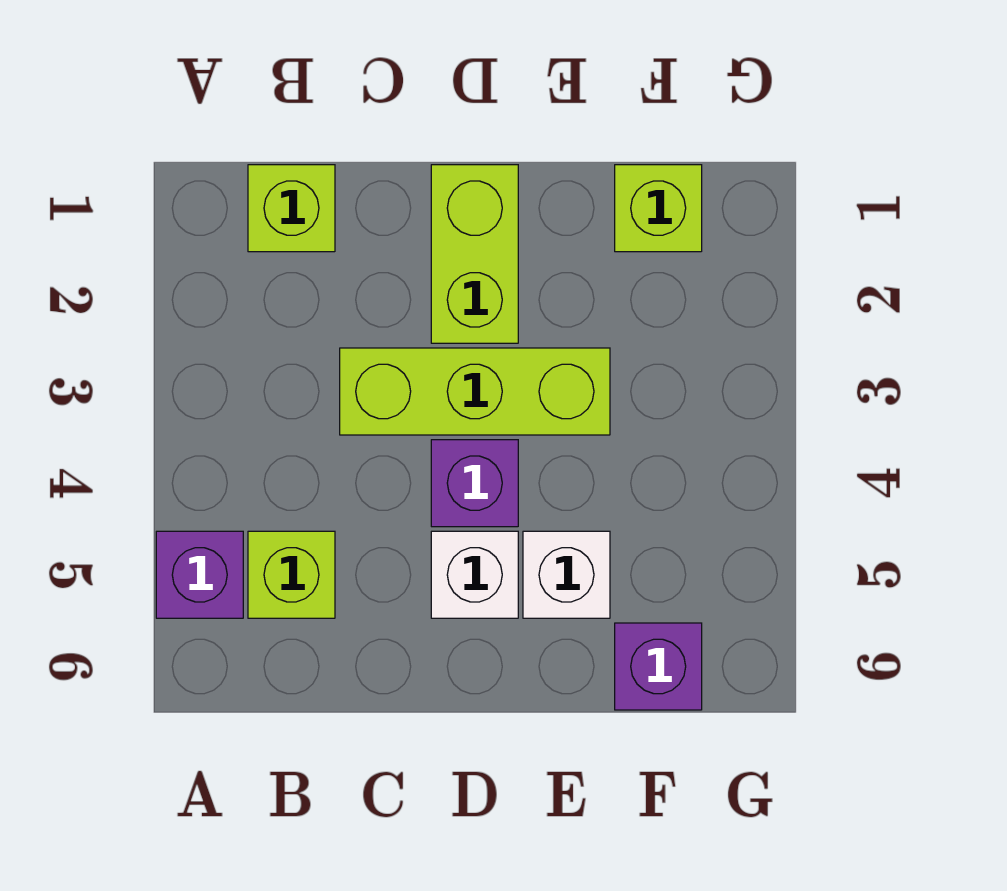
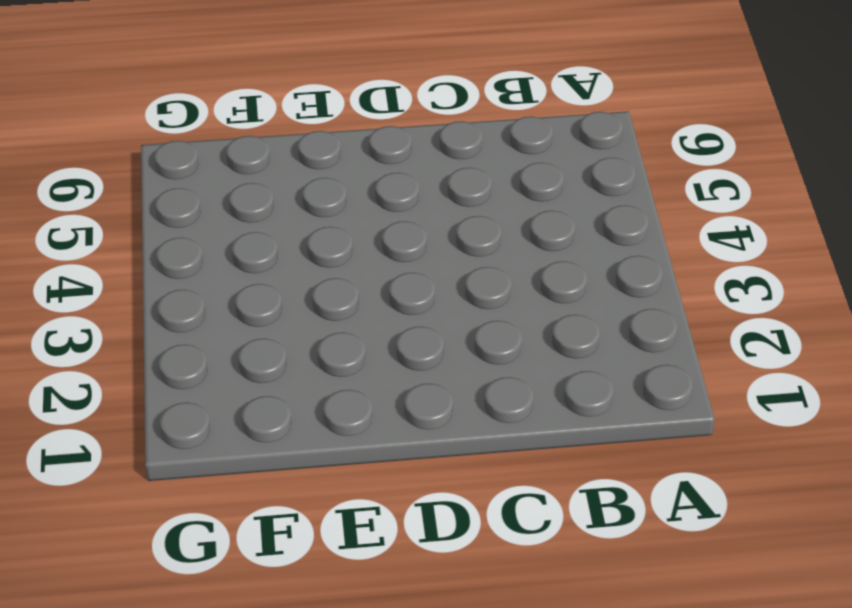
none -> purple 1x1 brick [156,531,243,618]
none -> lime 1x1 brick [248,165,335,252]

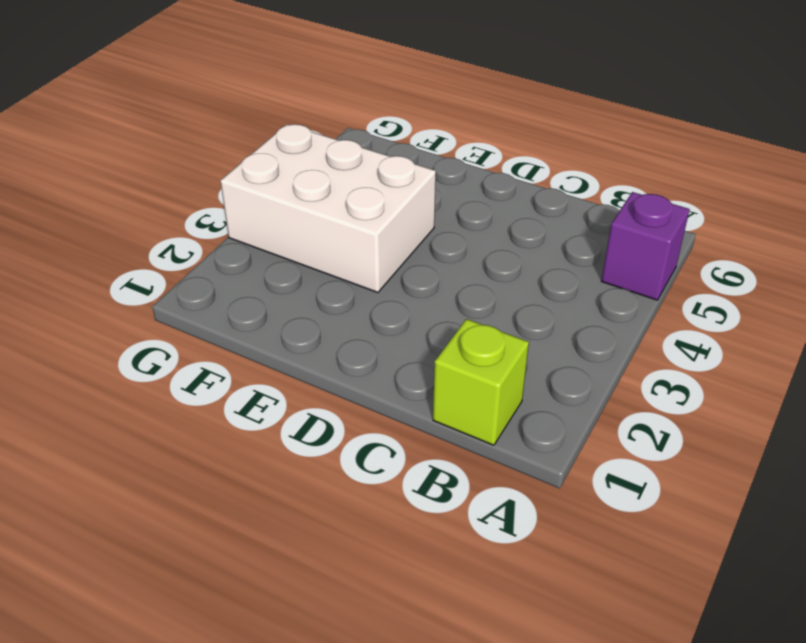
white 2x3 brick [221,124,436,293] -> lime 1x3 brick [340,348,610,435]
none -> lime 1x1 brick [248,531,335,618]
none -> lime 1x2 brick [431,165,518,343]

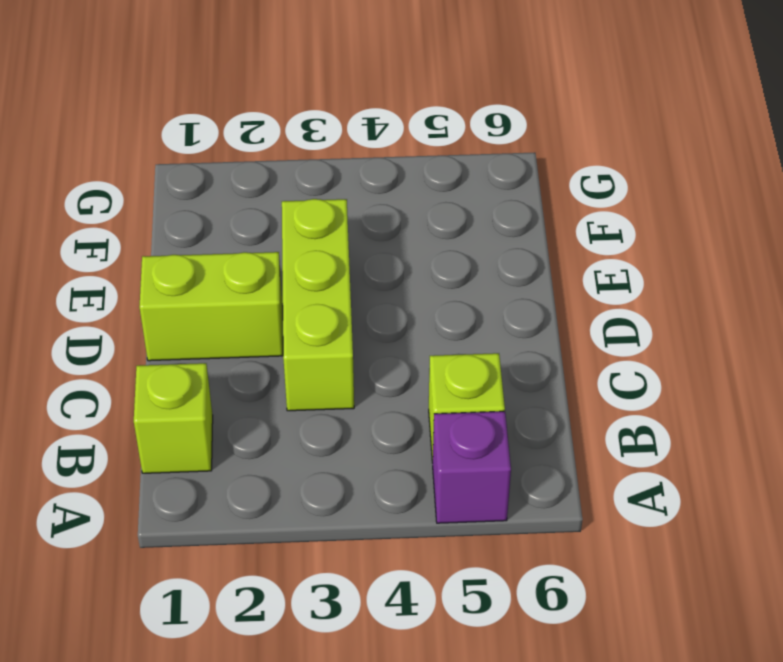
none -> purple 1x1 brick [431,440,518,527]
none -> white 1x1 brick [431,531,518,618]

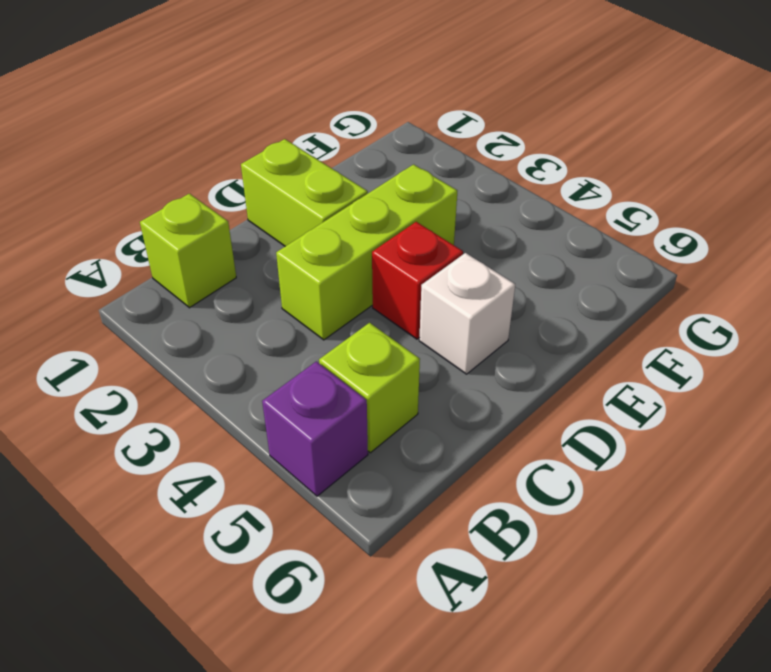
red 1x1 brick [372,222,463,339] -> purple 1x1 brick [431,440,518,527]
none -> white 1x1 brick [523,531,610,618]
none -> lime 1x1 brick [615,165,702,252]

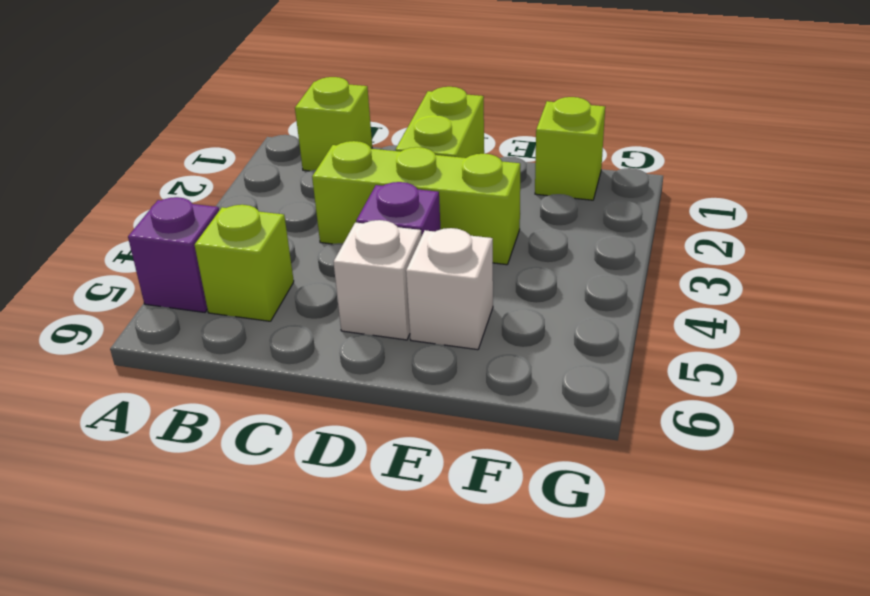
none -> purple 1x1 brick [615,623,702,710]

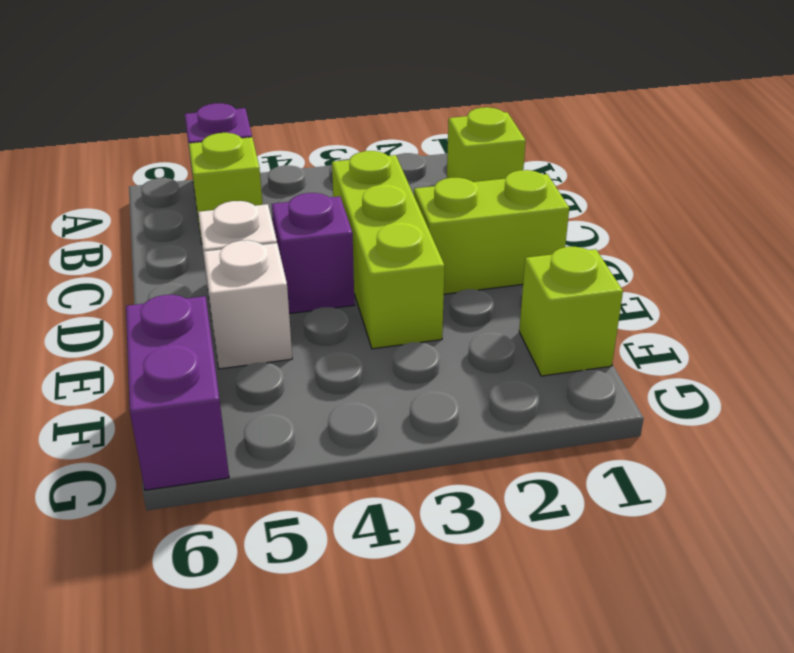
purple 1x2 brick [126,295,229,490] -> purple 1x1 brick [615,623,702,710]

